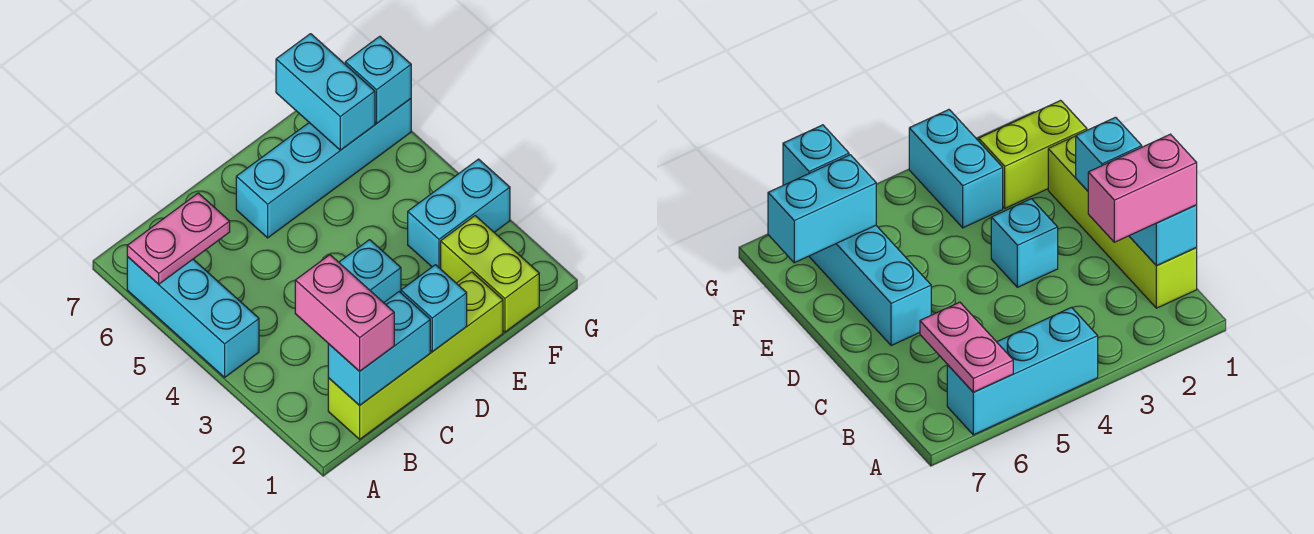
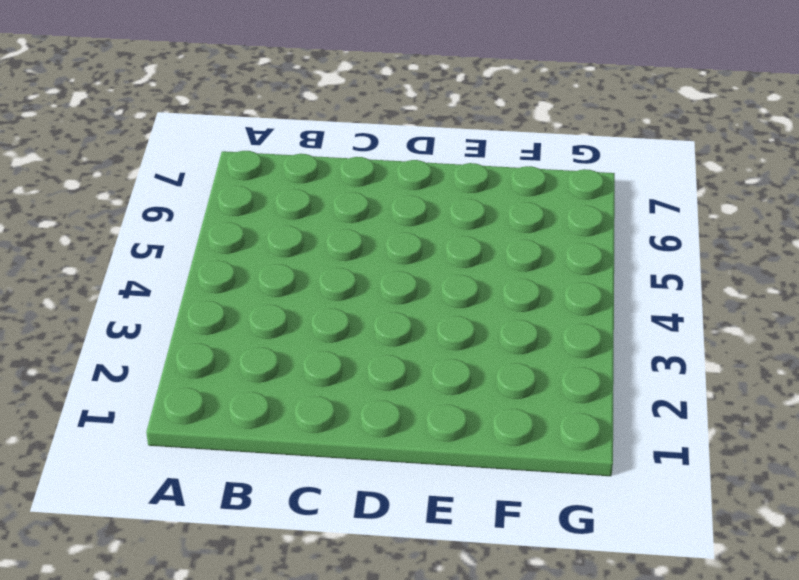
none -> cyan 1x3 brick [127,257,259,377]
none -> lime 1x4 brick [328,272,503,439]
none -> cyan 1x1 brick [339,240,401,303]

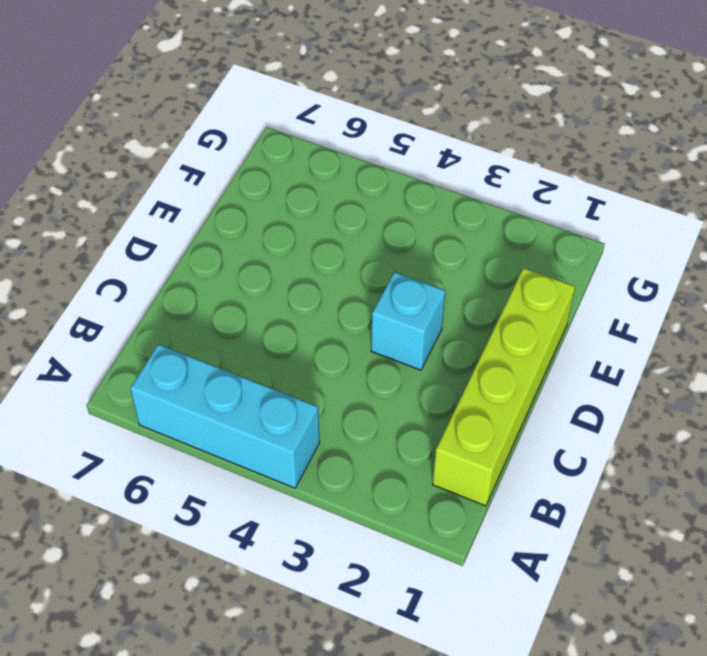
none -> cyan 1x4 brick [236,99,411,238]
none -> lime 1x2 brick [441,216,539,332]
none -> cyan 1x2 brick [408,159,510,269]

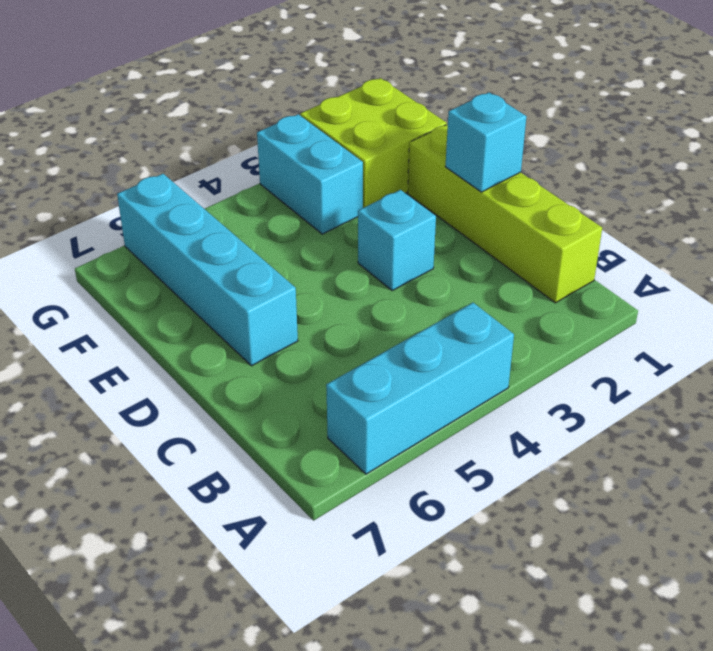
lime 2x2 brick [300,78,447,208] -> lime 1x2 brick [441,216,539,332]
none -> pink 1x2 plate [127,193,230,284]
none -> cyan 1x2 brick [328,292,430,405]
none -> cyan 1x2 brick [276,34,375,150]

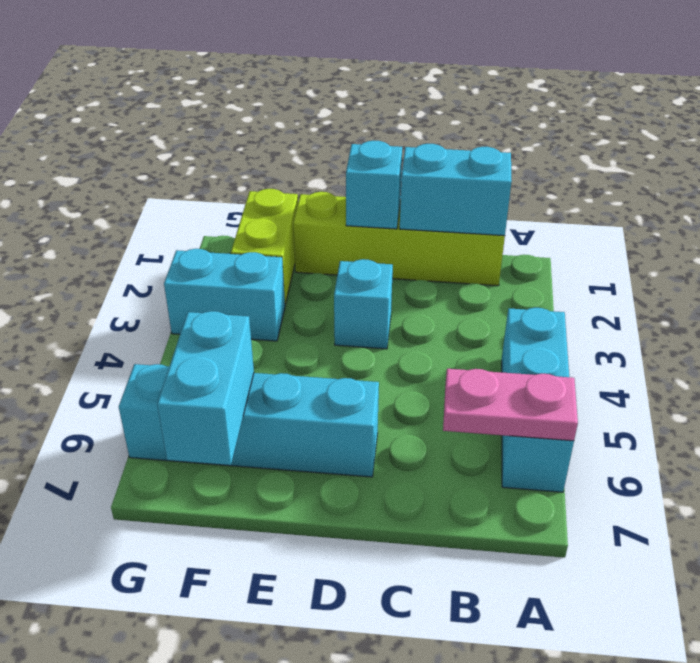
none -> cyan 1x1 brick [345,36,411,123]
none -> pink 1x2 brick [295,255,394,371]

